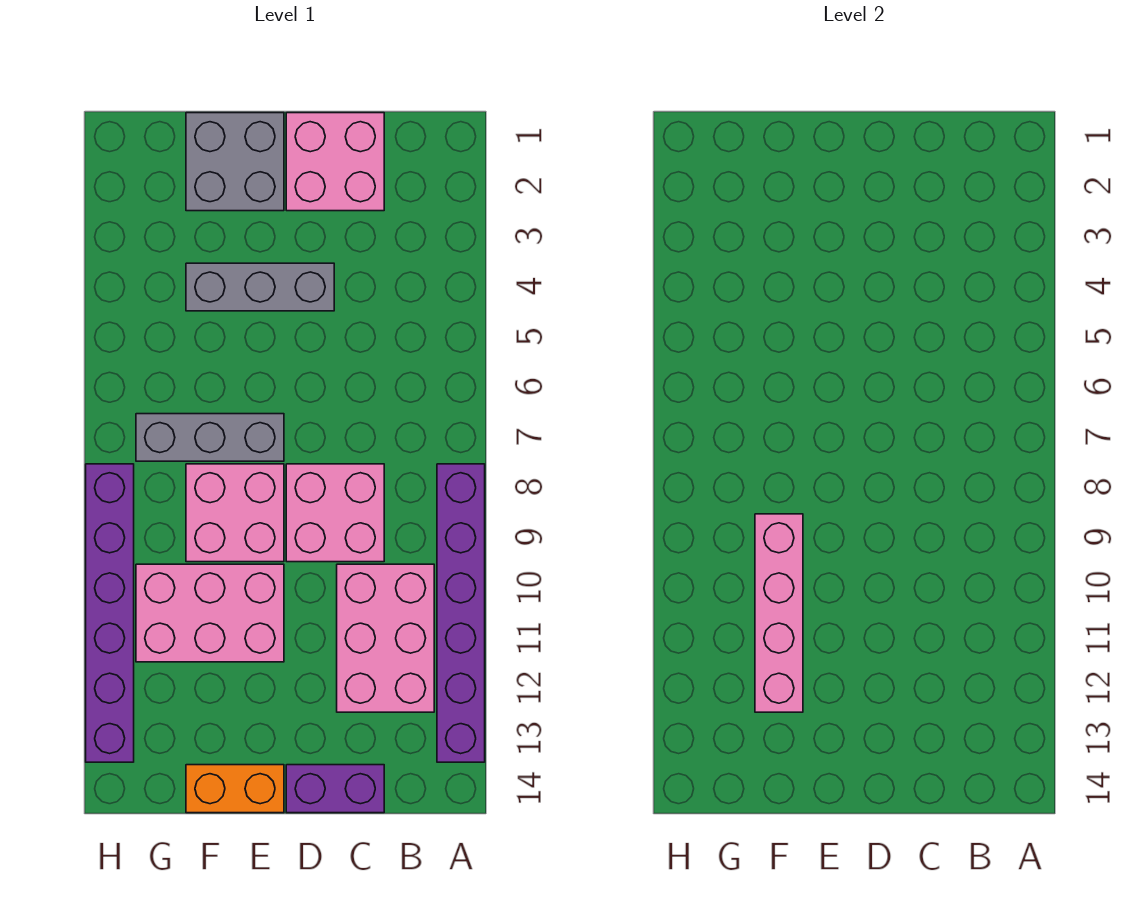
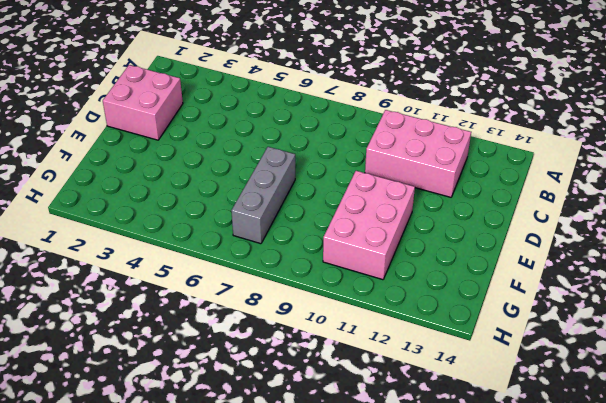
none -> purple 1x6 brick [437,464,485,762]
none -> pink 2x2 brick [286,464,384,562]
none -> purple 1x2 brick [286,765,384,813]

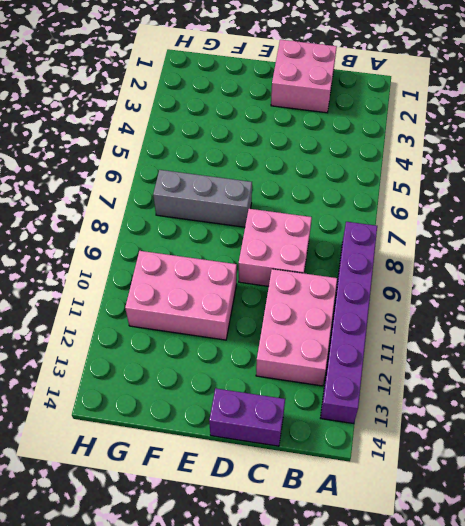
none -> grey 1x3 brick [186,263,334,311]
none -> grey 2x2 brick [186,113,284,211]
none -> pink 2x2 brick [186,464,284,562]

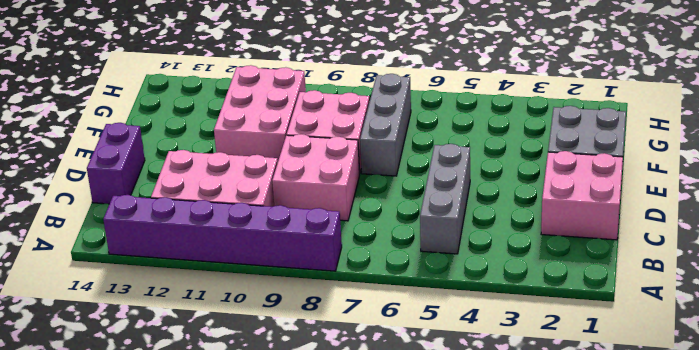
grey 1x3 brick [420,144,470,254] -> grey 1x3 brick moved to [186,263,334,311]
none -> orange 1x2 brick [186,765,284,813]
none -> purple 1x6 brick [86,464,134,762]
none -> pink 1x4 brick [755,514,803,712]

